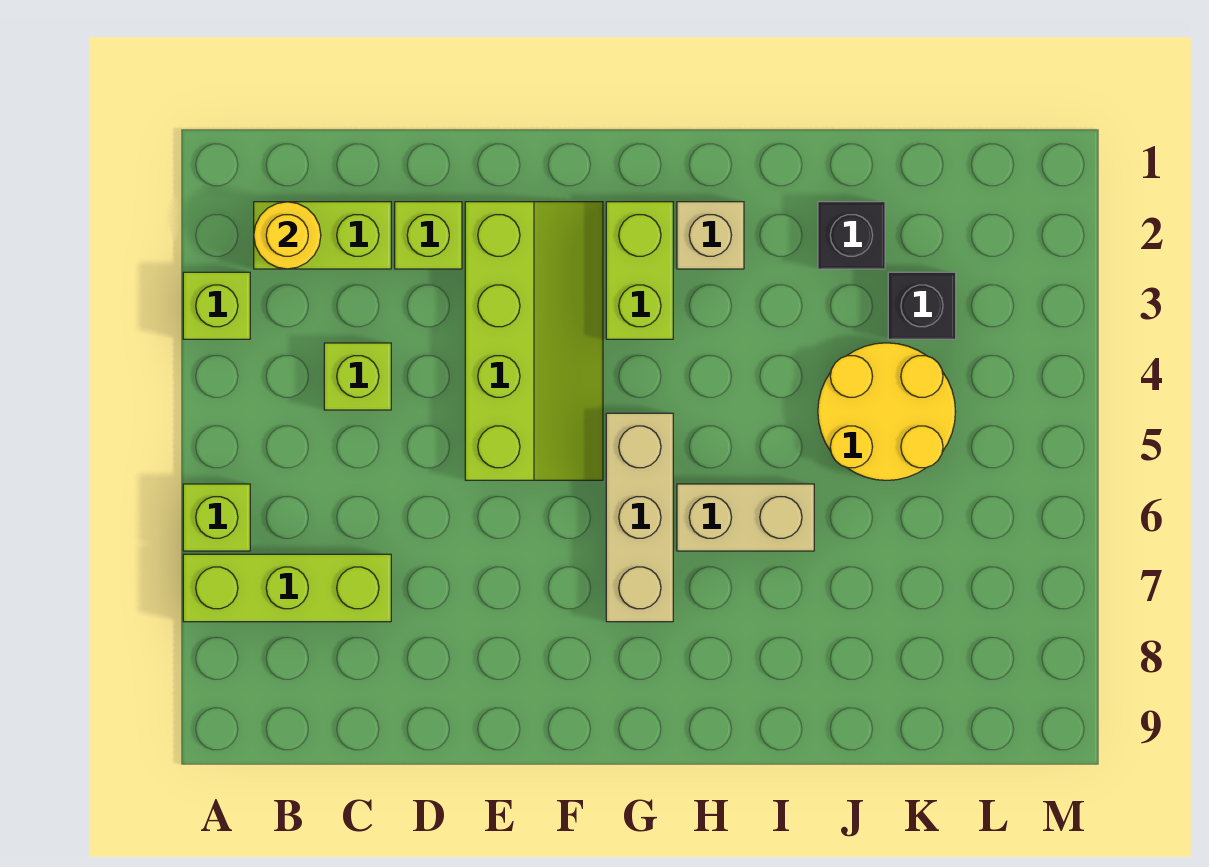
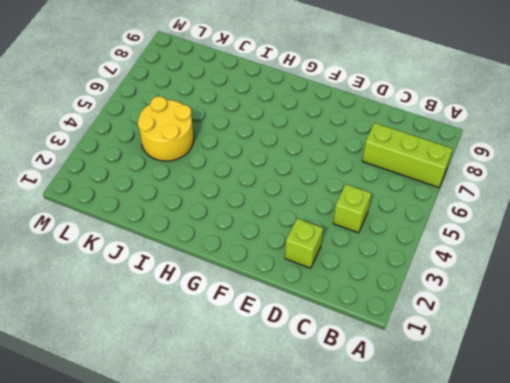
none -> lime 1x1 brick [183,272,250,339]
none -> lime 1x1 brick [183,484,250,551]
none -> lime 1x2 brick [254,202,391,269]

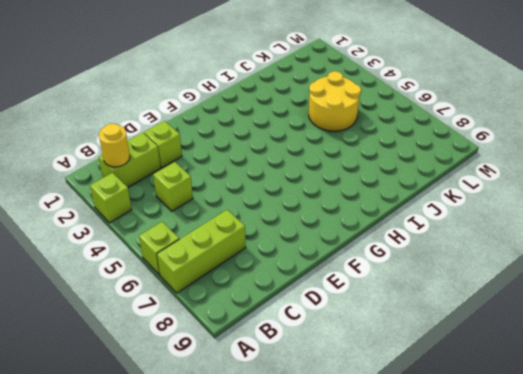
none -> lime 2x4 slope [465,202,603,480]
none -> lime 1x2 brick [606,202,673,339]
none -> tan 1x3 brick [606,413,673,622]

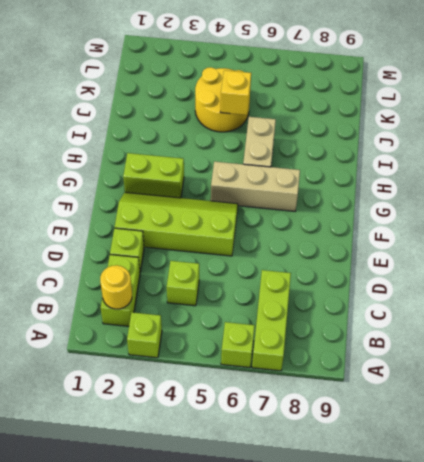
yellow 1x1 brick [220,70,251,115] -> none
none -> tan 1x1 brick [677,202,744,269]
none -> black 1x1 brick [818,202,885,269]
none -> black 1x1 brick [888,272,956,339]

